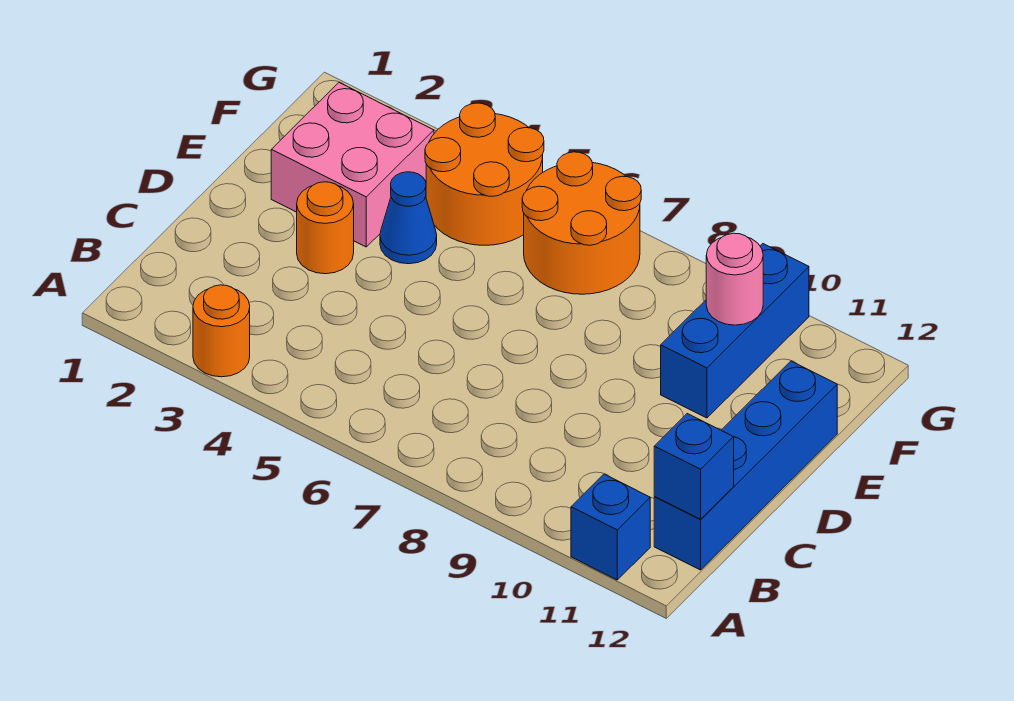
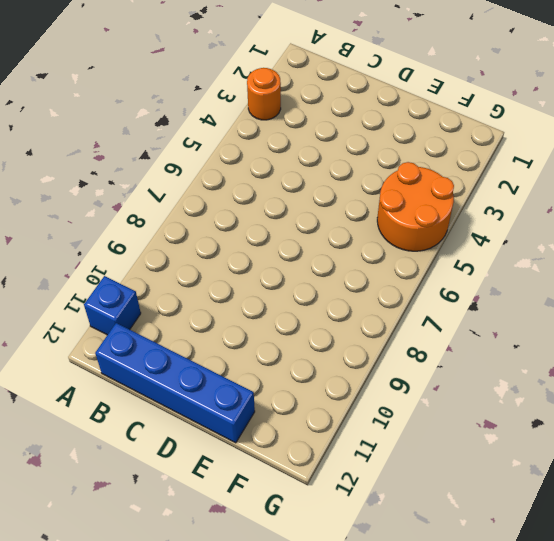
none -> orange 1x1 round brick [297,182,354,274]
none -> pink 2x2 brick [271,83,434,247]

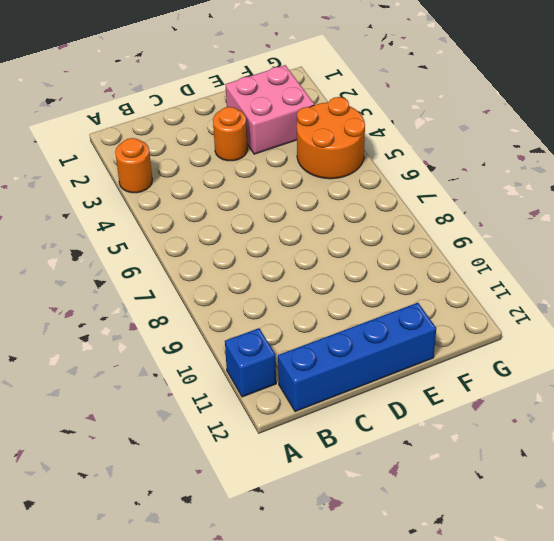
none -> blue 1x1 cone [380,172,437,264]
none -> blue 1x3 brick [661,244,809,418]

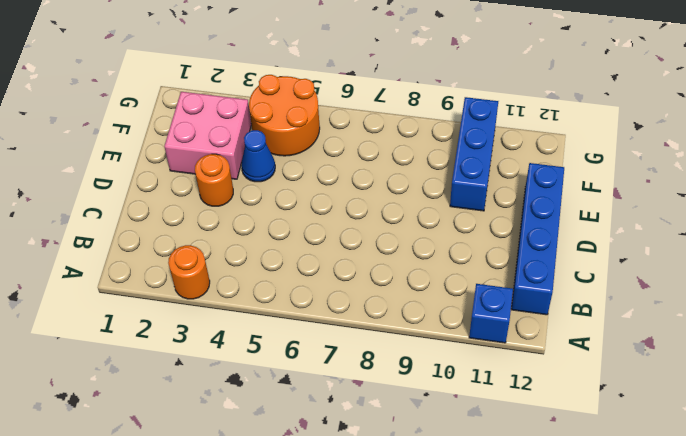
none -> orange 2x2 round brick [522,152,641,294]
none -> blue 1x1 brick [654,414,734,519]

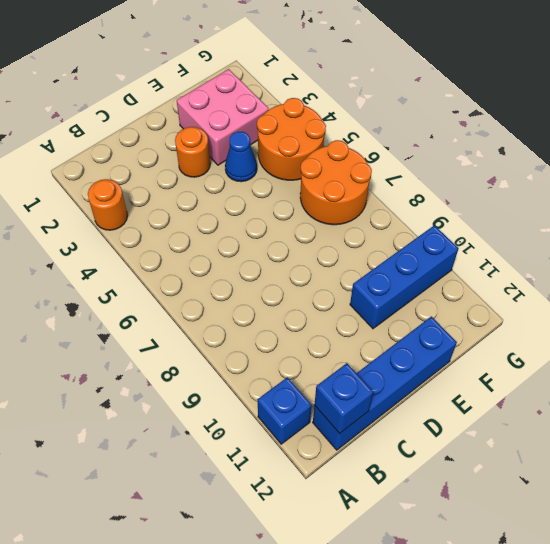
none -> pink 1x1 round brick [706,233,763,325]

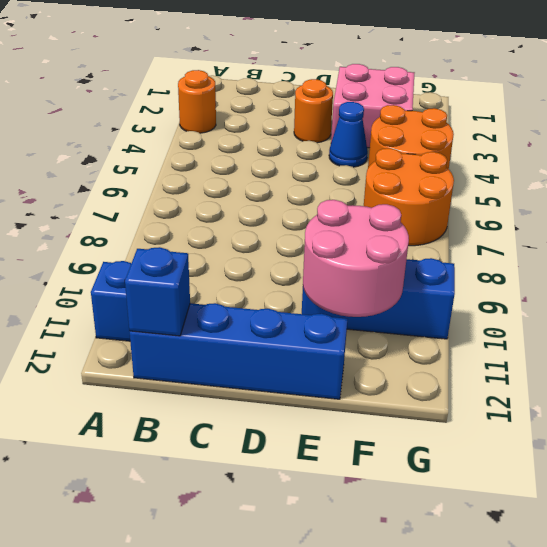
pink 2x2 round brick [303,200,409,317] -> pink 1x1 round brick [706,233,763,325]

